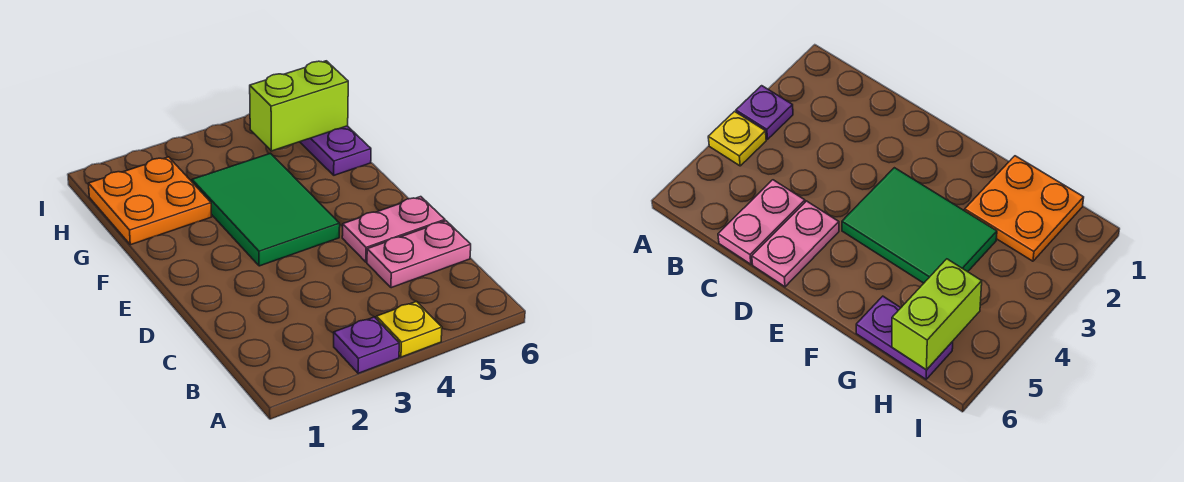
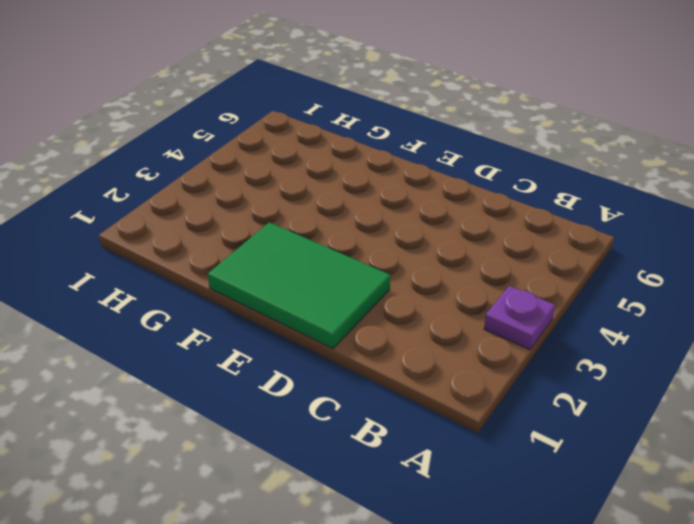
green 2x3 tile [208,222,390,349] -> green 2x3 tile moved to [192,153,340,266]
none -> yellow 1x1 plate [376,302,442,357]
none -> pink 1x2 plate [367,221,471,288]

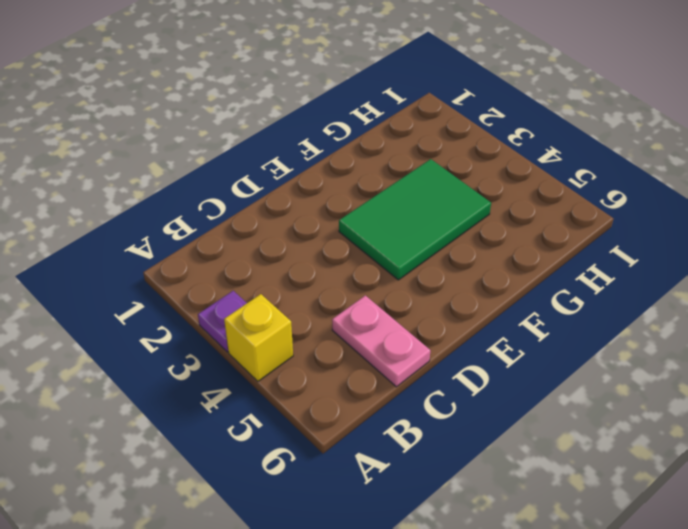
yellow 1x1 brick [224,294,293,381] -> yellow 1x1 plate [376,302,442,357]
none -> pink 1x2 plate [342,197,445,262]
none -> orange 2x2 plate [89,157,211,245]

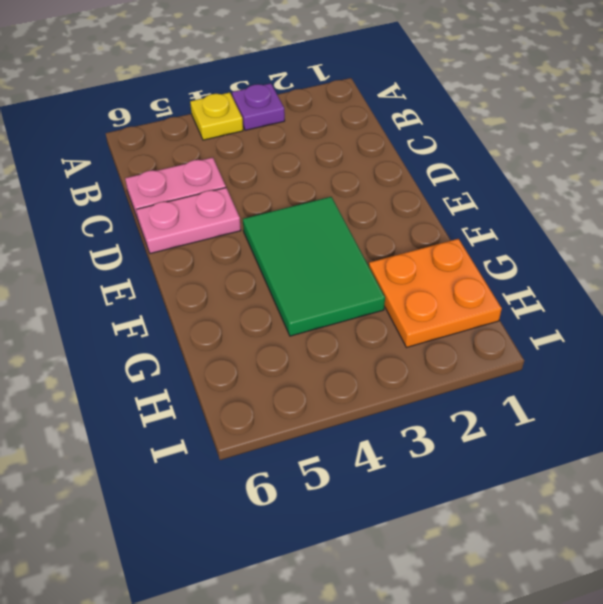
none -> purple 1x2 plate [300,126,371,175]
none -> lime 1x2 brick [250,61,348,151]

